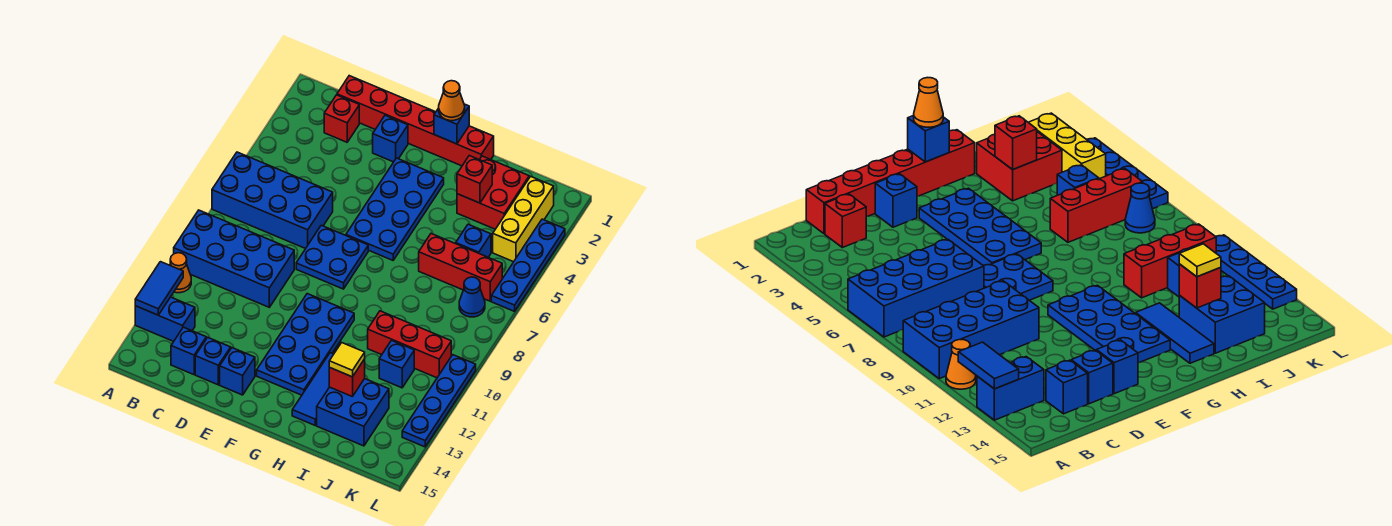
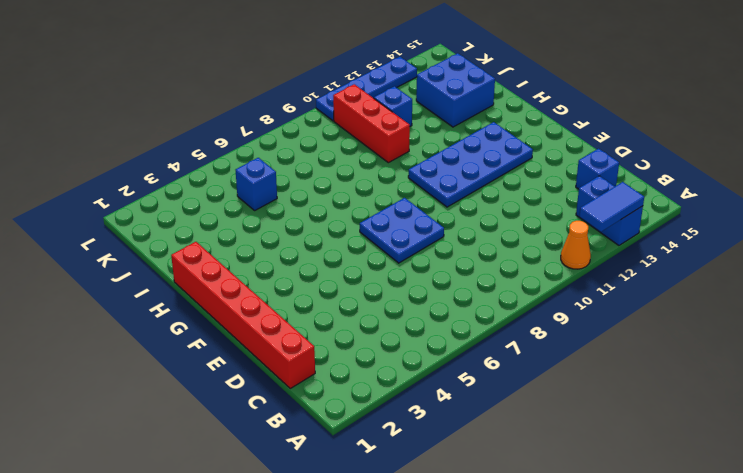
none -> blue 2x4 brick [212,152,333,249]
none -> blue 2x4 brick [174,210,294,307]
none -> red 1x1 brick [324,95,359,142]
none -> blue 1x1 brick [195,337,231,385]

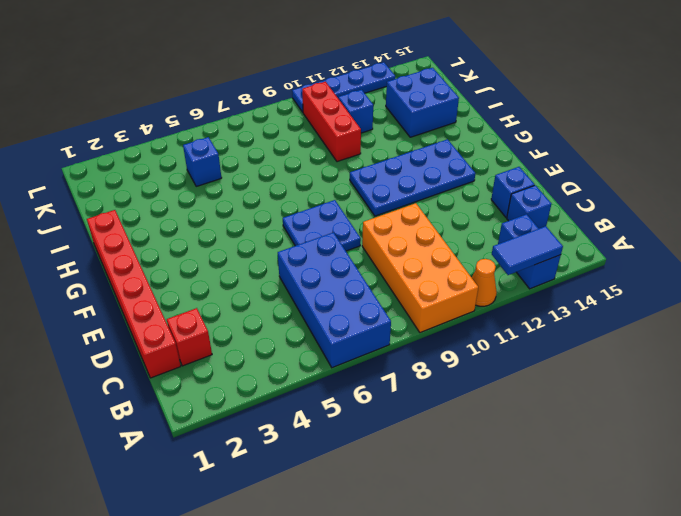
orange 2x4 brick [362,203,478,333] -> blue 2x4 brick [174,210,294,307]
none -> blue 1x1 brick [373,115,408,162]
none -> blue 1x1 brick [220,348,255,395]
none -> blue 2x4 plate [346,158,444,260]
none -> blue 1x3 tile [292,353,334,425]

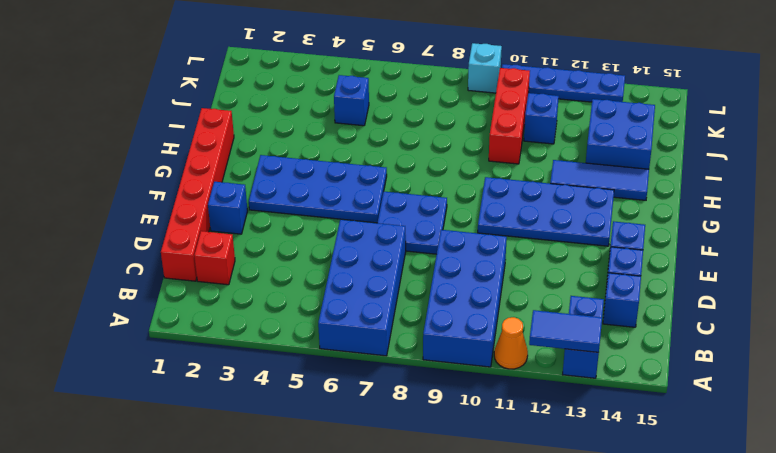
cyan 1x1 brick [468,43,502,93] -> none
none -> red 2x2 brick [457,156,529,229]
none -> red 1x3 brick [419,234,502,301]
none -> yellow 1x3 brick [493,176,554,262]
none -> blue 1x1 cone [459,277,485,317]

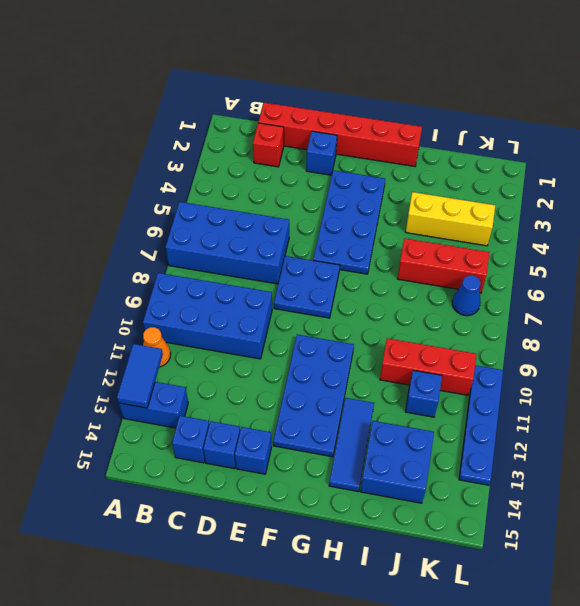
yellow 1x3 brick [406,192,495,246] -> yellow 1x3 brick turned to [493,176,554,262]
none -> red 2x2 brick [457,156,529,229]
none -> blue 1x1 brick [456,224,491,257]
none -> blue 1x4 plate [491,219,565,311]
none -> blue 1x1 brick [434,104,469,144]

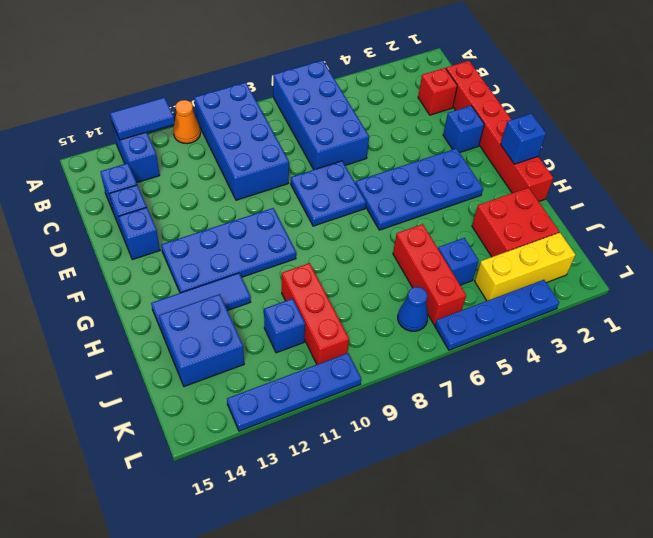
none -> red 1x1 brick [457,156,492,203]
none -> red 1x1 brick [329,359,365,397]
none -> orange 1x1 cone [439,81,465,121]
none -> yellow 1x1 tile [329,343,365,377]

